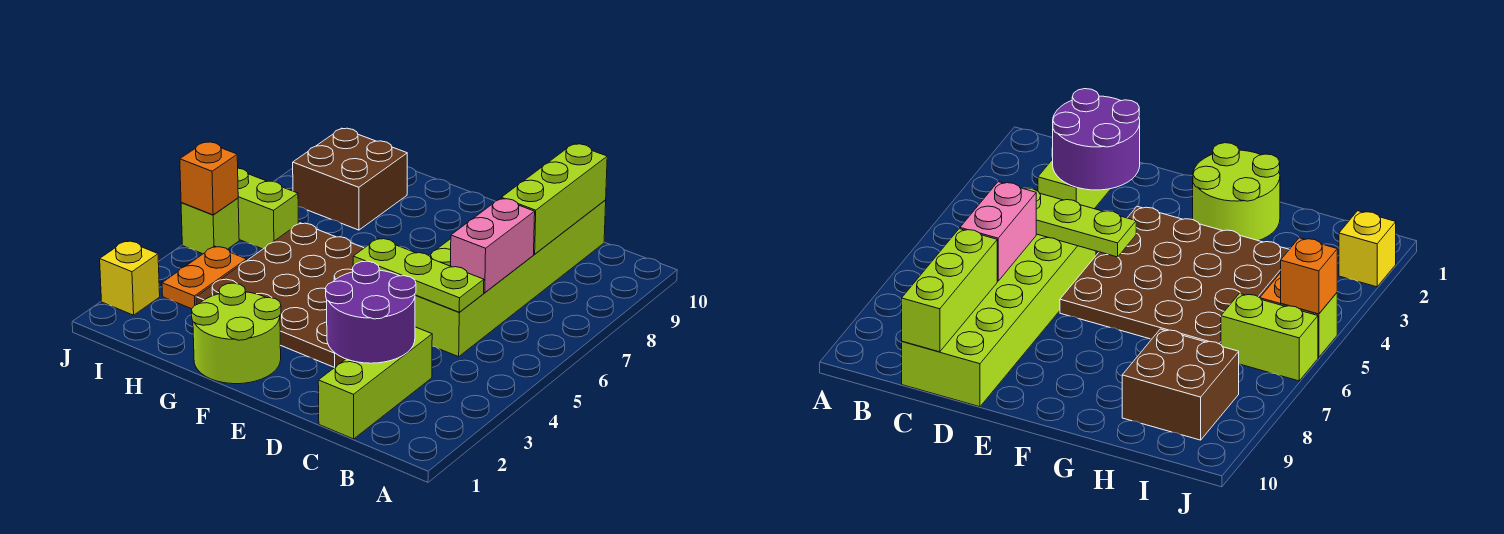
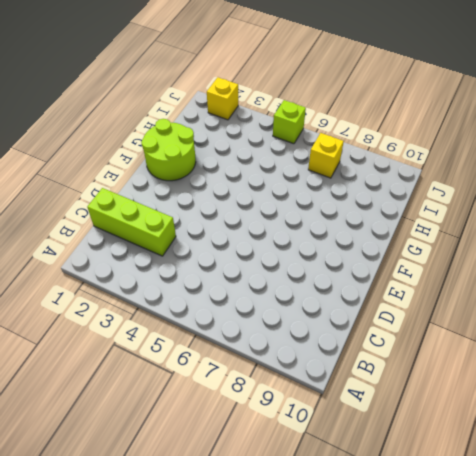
yellow 1x1 brick [308,133,344,178] -> none
none -> lime 2x6 brick [415,200,606,357]
none -> brown 4x4 plate [196,223,364,368]
none -> brown 2x2 brick [293,128,407,230]

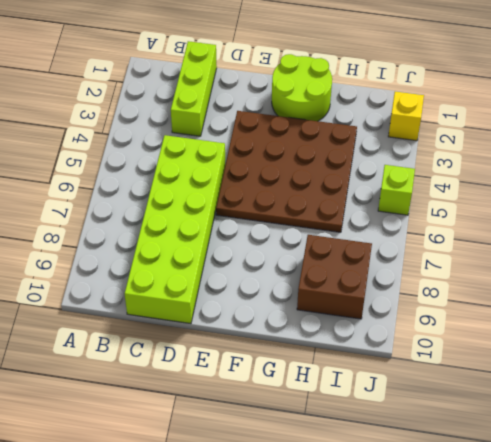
none -> orange 1x2 plate [162,246,247,309]
none -> lime 1x2 brick [238,168,298,249]
none -> purple 2x2 round brick [326,261,416,363]

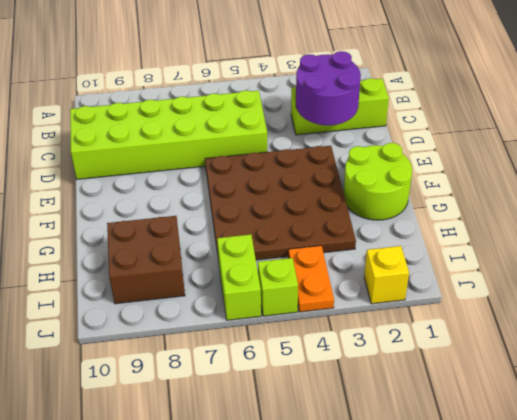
orange 1x2 plate [288,246,334,312] -> orange 1x2 plate turned to [162,246,247,309]
none -> lime 1x3 plate [353,238,484,312]
none -> pink 1x2 brick [451,198,535,293]
none -> lime 1x3 brick [501,144,607,254]

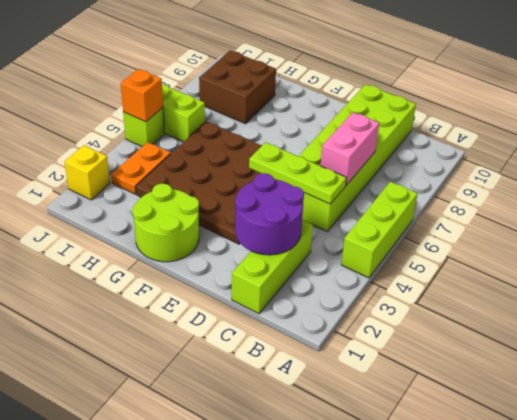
lime 1x3 brick [341,182,418,278] -> lime 1x3 brick moved to [501,144,607,254]

